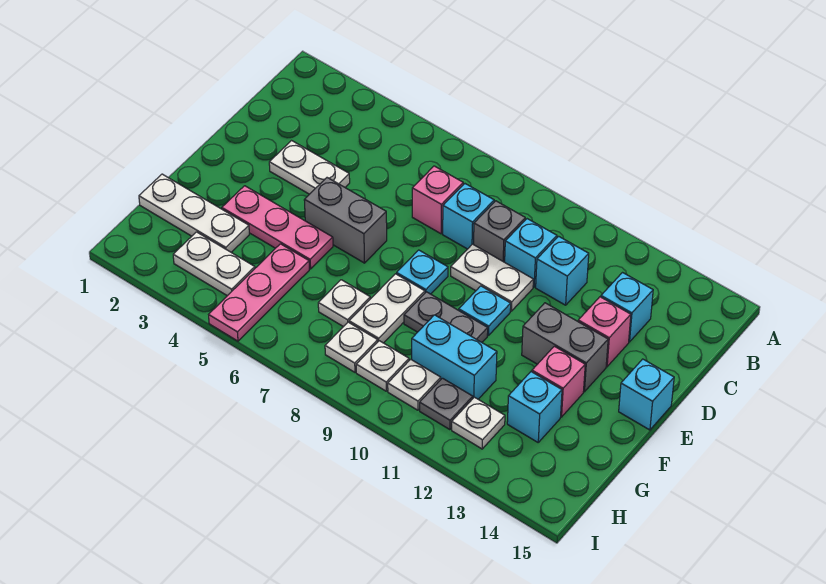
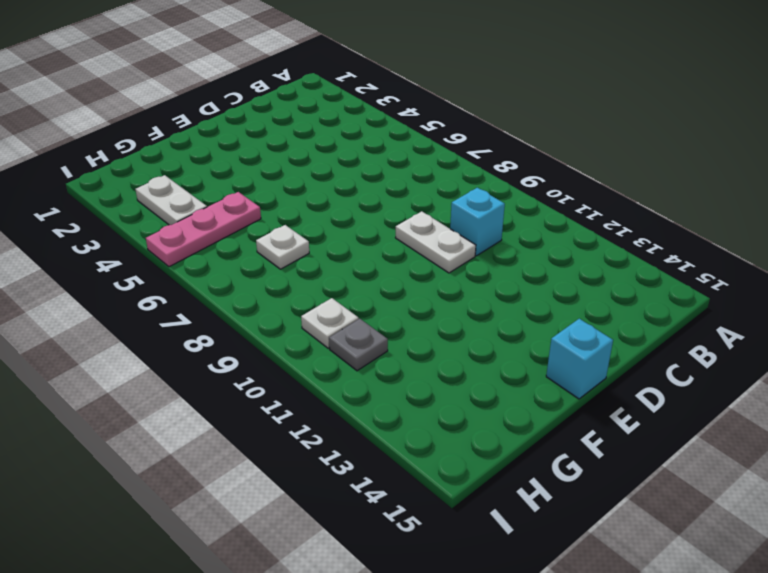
none -> pink 1x1 brick [412,166,463,234]
none -> cyan 1x1 brick [443,184,494,249]
none -> grey 1x1 brick [474,201,525,262]

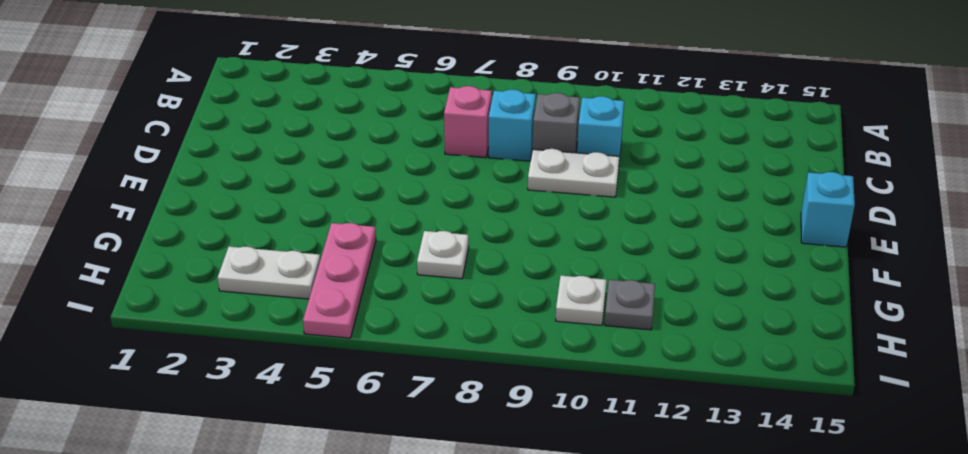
none -> cyan 1x1 brick [536,236,589,305]
none -> cyan 1x1 brick [601,273,653,342]
none -> white 1x2 plate [269,141,350,194]

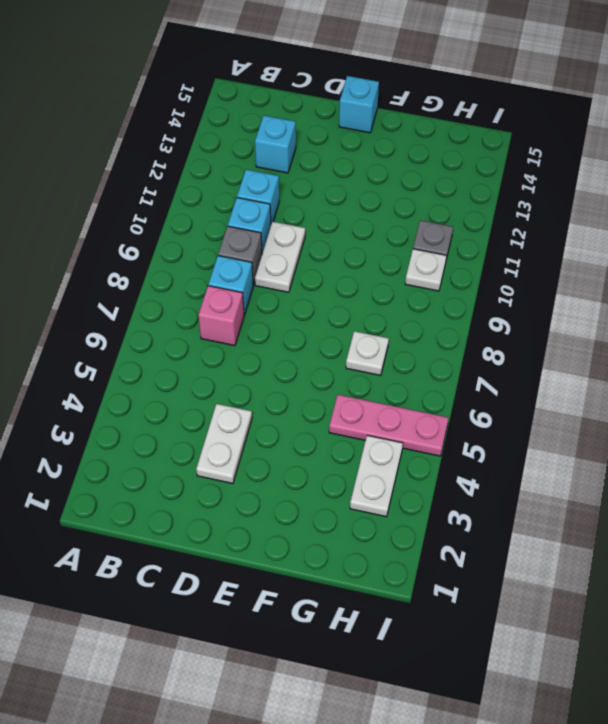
none -> pink 1x1 brick [578,297,631,367]
none -> grey 1x2 brick [304,178,387,263]
none -> cyan 1x1 plate [397,250,448,294]

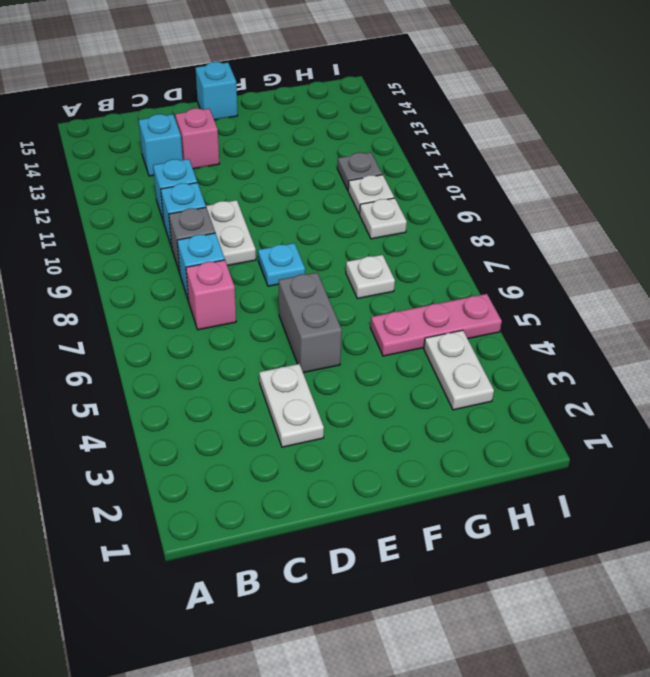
none -> cyan 1x1 plate [459,286,511,336]
none -> grey 1x2 brick [522,303,608,392]
none -> pink 1x3 plate [222,186,333,269]

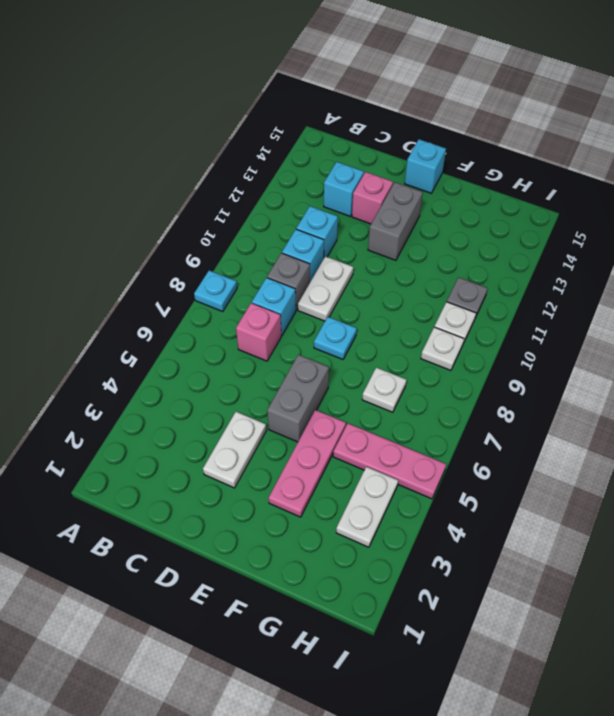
cyan 1x1 plate [194,271,237,312] -> cyan 1x1 plate moved to [459,286,511,336]
none -> white 1x2 plate [349,274,425,343]
none -> grey 1x2 plate [404,292,488,342]
none -> pink 1x1 brick [532,346,585,417]

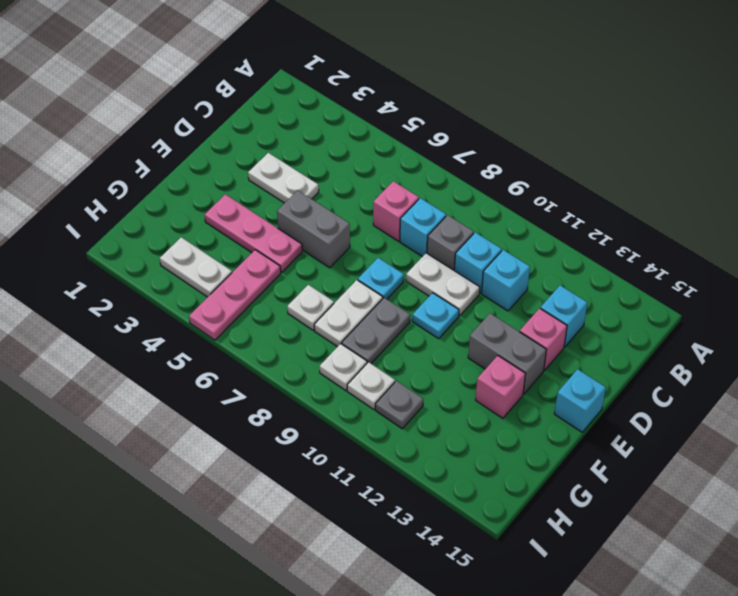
grey 1x2 plate [342,298,410,364] -> grey 1x2 plate turned to [404,292,488,342]
none -> white 1x3 plate [139,174,249,252]
none -> cyan 1x2 brick [412,315,497,399]
none -> cyan 1x1 brick [507,372,562,442]

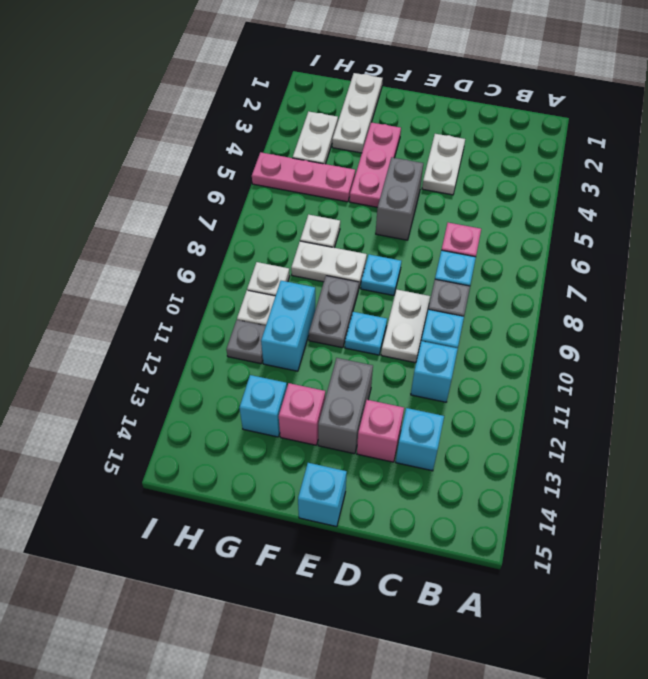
none -> white 1x1 plate [325,322,378,372]
none -> white 1x1 plate [452,397,505,449]

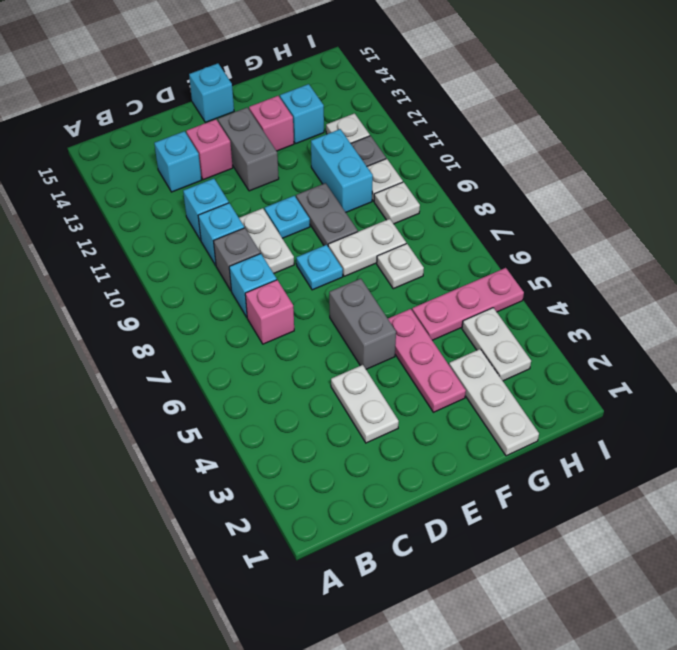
none -> white 1x1 plate [325,322,378,372]

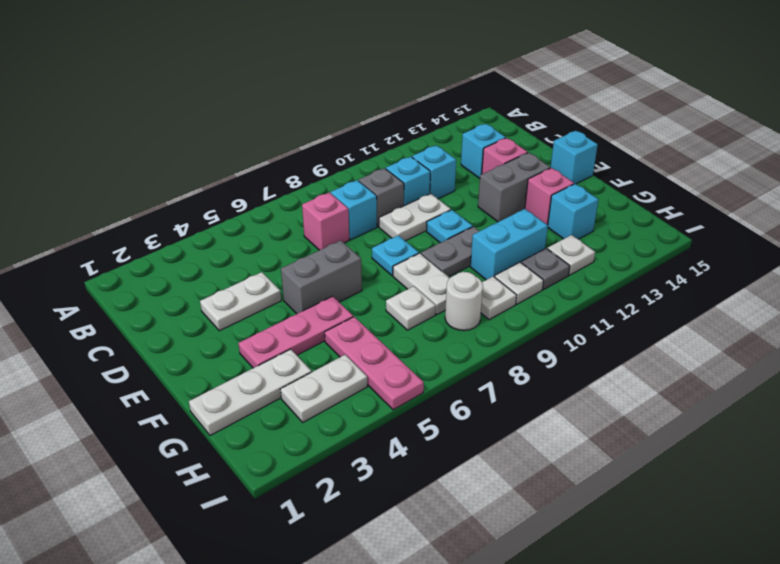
white 1x1 round brick [445,272,483,331] -> white 1x1 plate [325,322,378,372]

